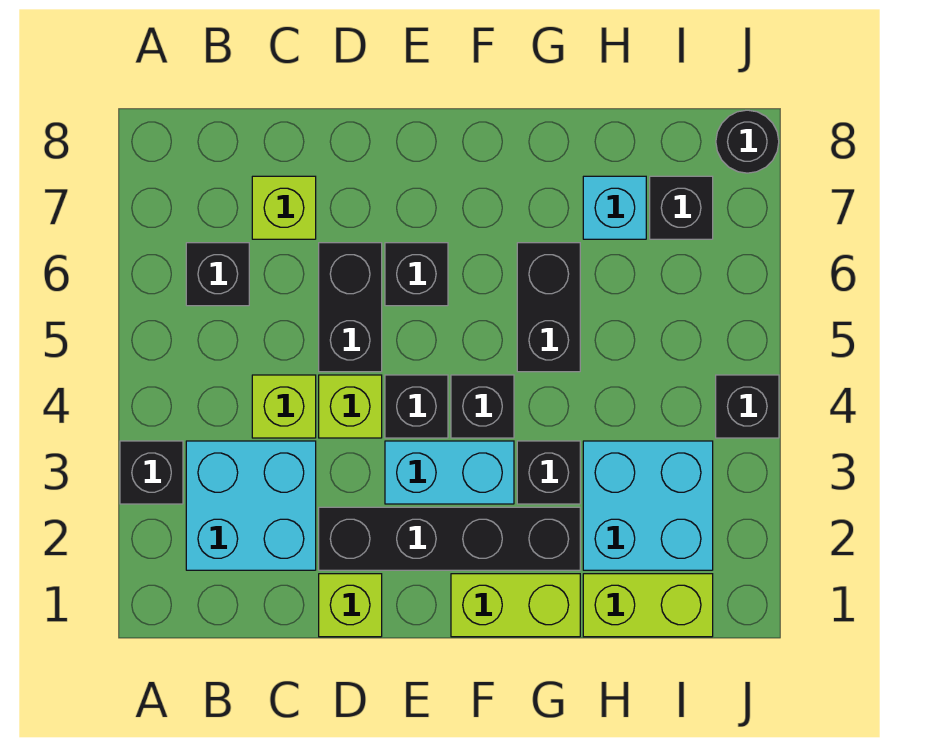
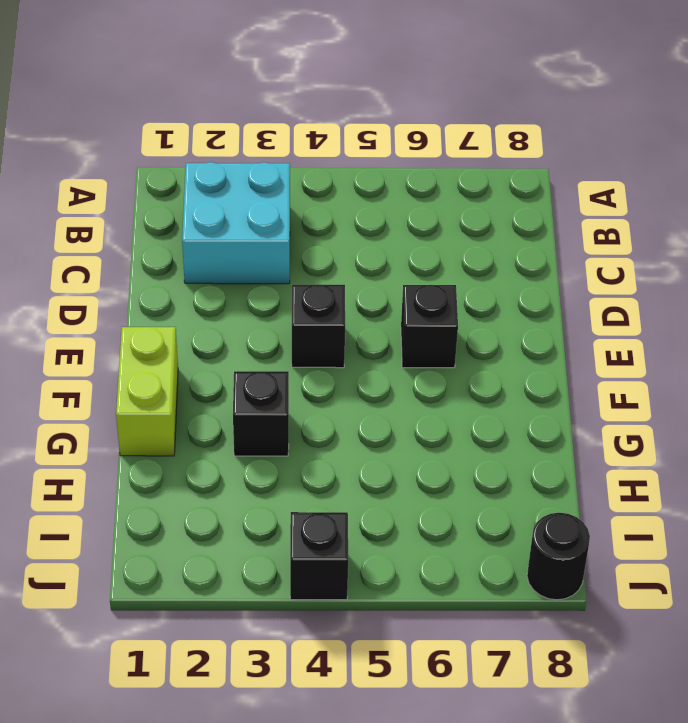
none -> black 1x1 brick [120,441,183,504]
none -> black 1x1 brick [186,243,249,306]
none -> lime 1x1 brick [252,375,316,438]

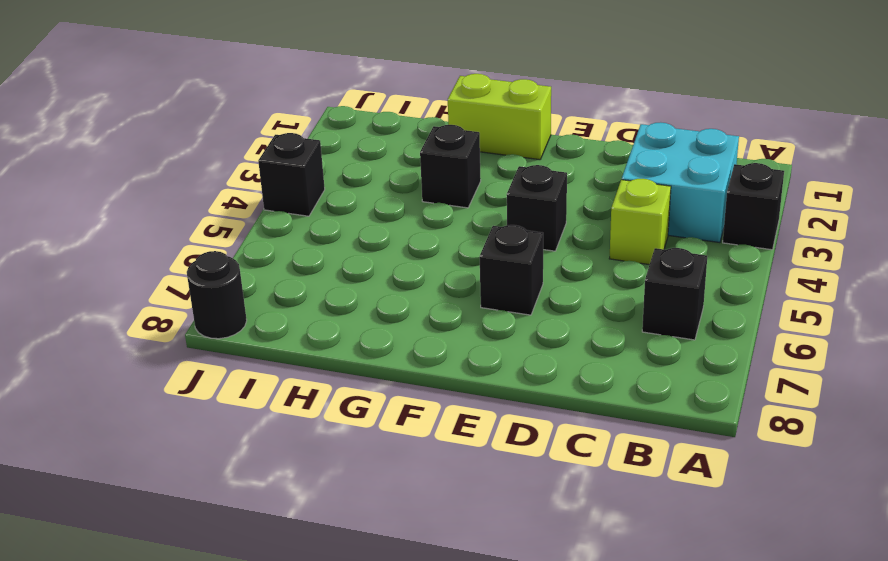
none -> lime 1x1 brick [252,176,316,239]
none -> lime 1x1 brick [319,574,382,637]
none -> black 1x4 brick [319,507,580,570]

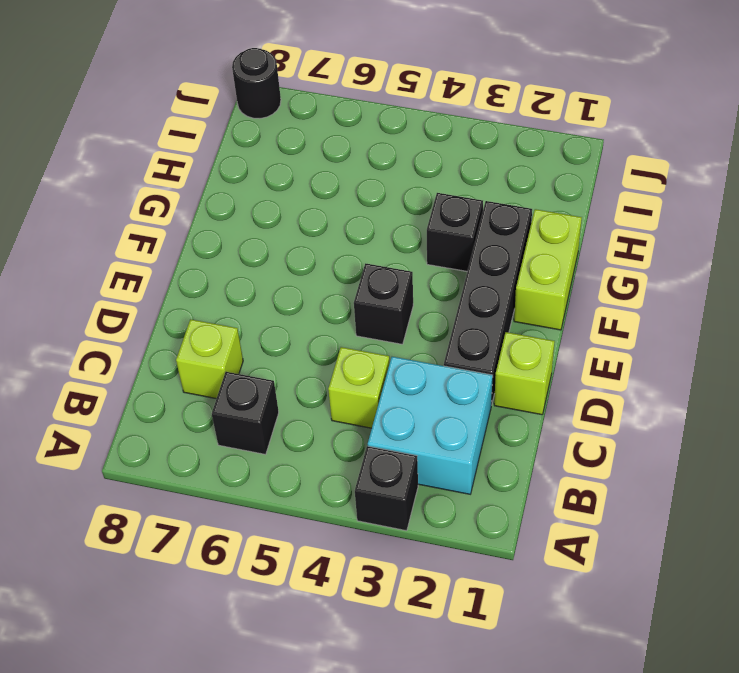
none -> lime 1x1 brick [319,375,382,438]
none -> black 1x2 brick [319,243,382,372]
none -> cyan 1x2 brick [385,441,514,504]

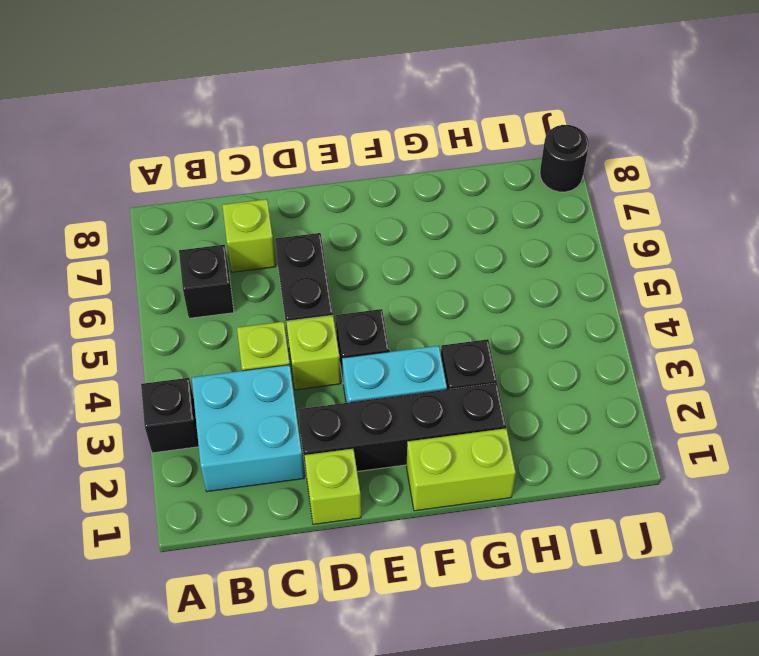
none -> black 1x1 brick [385,243,448,306]
none -> black 1x1 brick [451,375,514,438]
none -> black 1x2 brick [517,243,580,372]

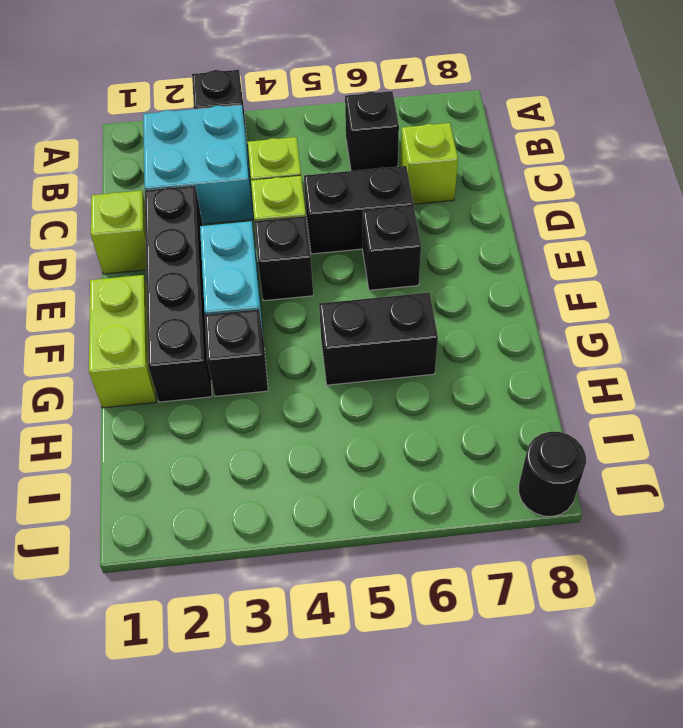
none -> black 1x1 brick [451,375,514,438]
none -> lime 1x2 brick [583,574,713,637]
none -> cyan 2x2 brick [583,441,713,570]

